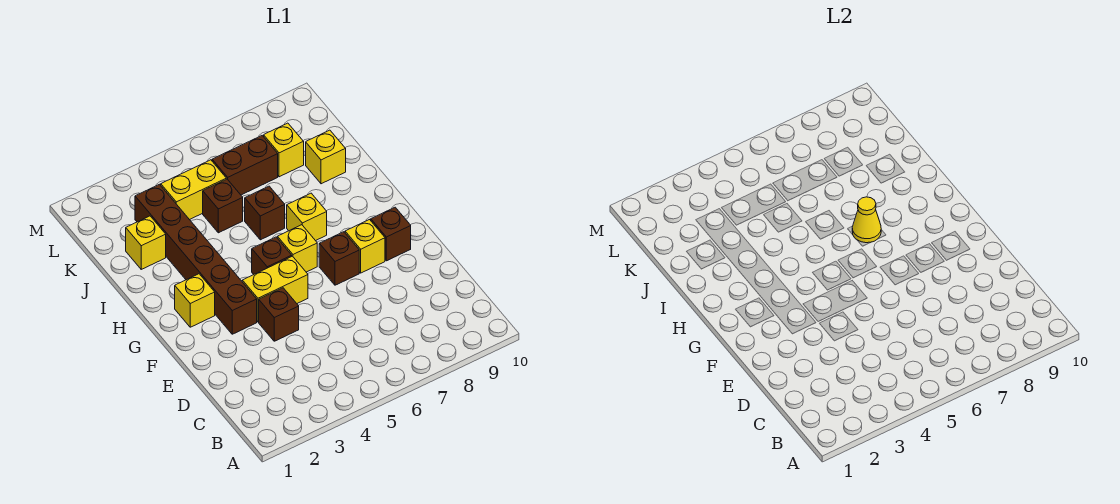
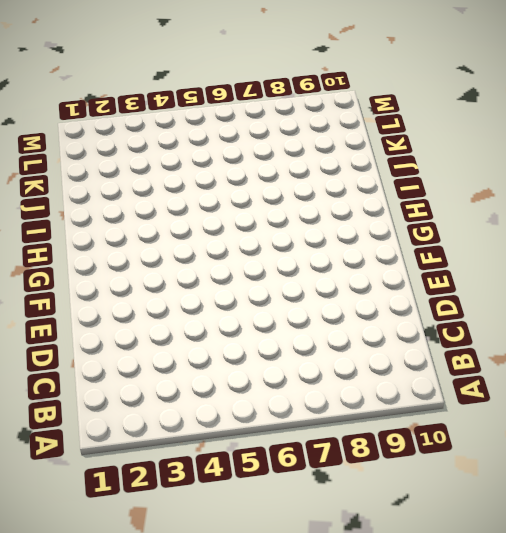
none -> brown 1x1 brick [259,288,299,341]
none -> brown 1x6 brick [135,184,257,334]
none -> yellow 1x2 brick [242,256,308,322]

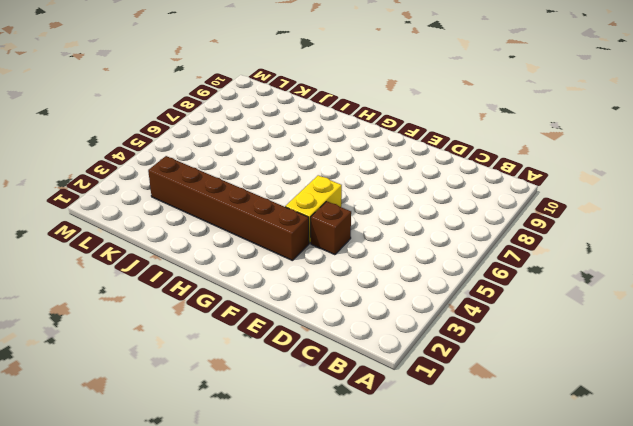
none -> brown 1x1 brick [319,232,359,285]
none -> yellow 1x1 brick [345,220,385,273]
none -> brown 1x1 brick [371,207,411,261]

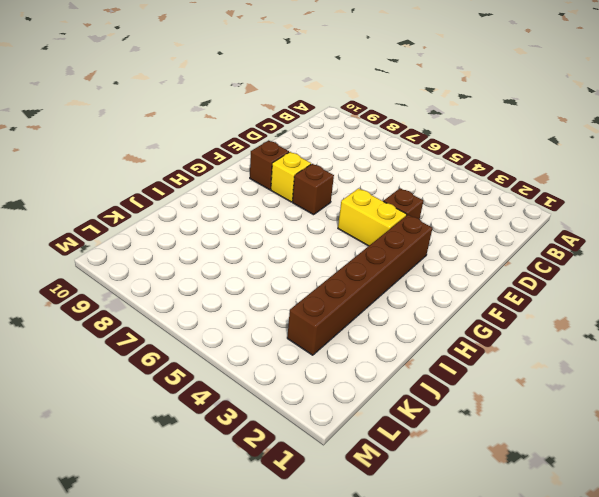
none -> yellow 1x1 brick [175,274,215,327]
none -> brown 1x1 brick [252,237,292,274]
none -> yellow 1x1 brick [277,225,317,272]

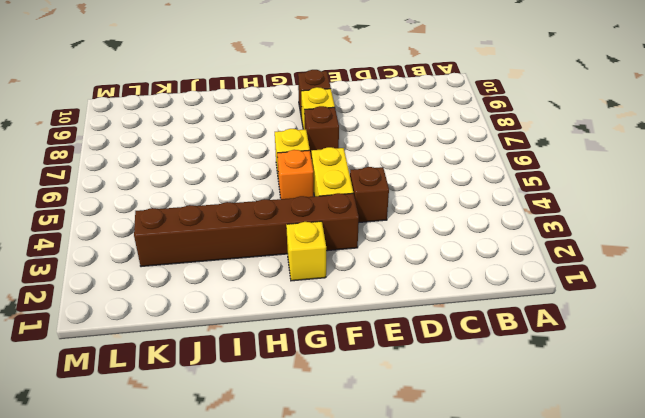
orange 1x1 brick [277,150,314,199] -> brown 1x1 brick [252,237,292,274]
none -> yellow 1x1 brick [287,193,327,241]
none -> brown 1x1 brick [245,186,285,240]
none -> yellow 1x1 brick [126,216,166,269]

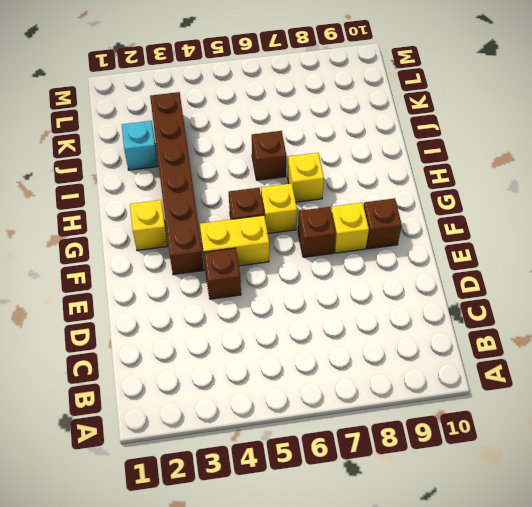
cyan 1x1 brick [122,121,158,170] -> yellow 1x1 brick [126,216,166,269]
none -> brown 1x1 brick [203,179,243,233]
none -> yellow 1x1 brick [306,130,346,184]
none -> yellow 1x2 brick [161,160,226,220]

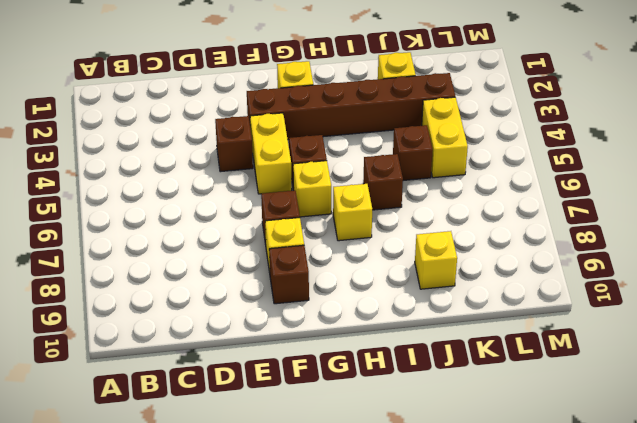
none -> brown 1x2 brick [212,136,278,195]
none -> yellow 1x1 brick [264,123,304,177]
none -> yellow 1x1 cone [852,197,881,243]

